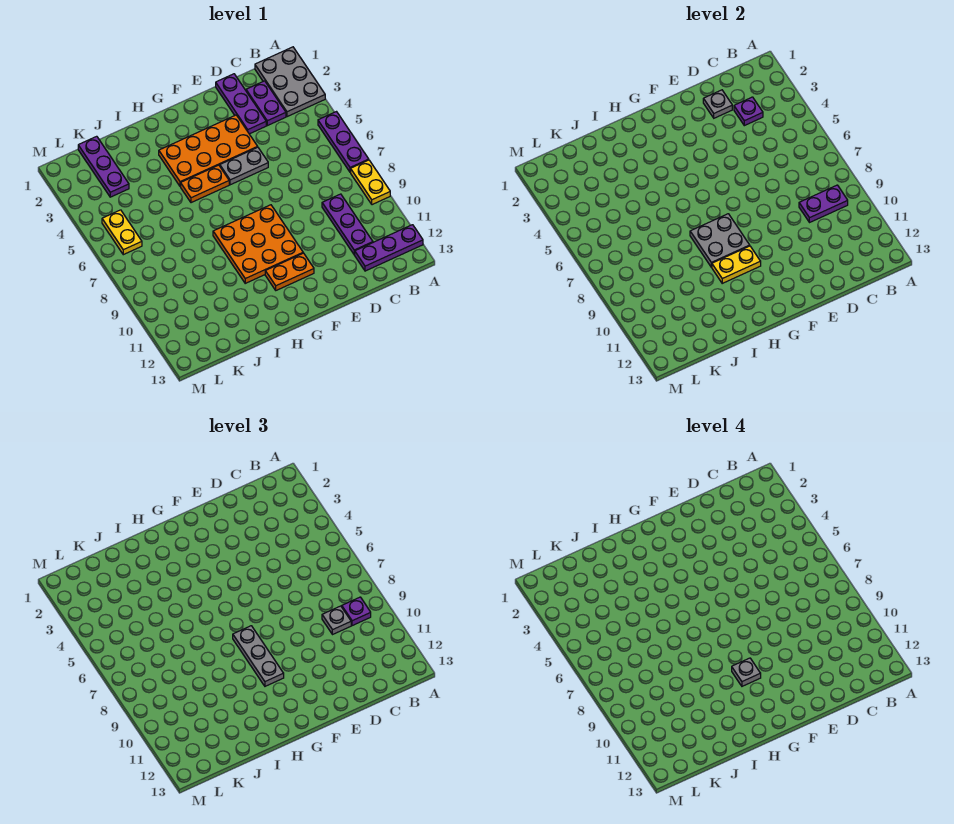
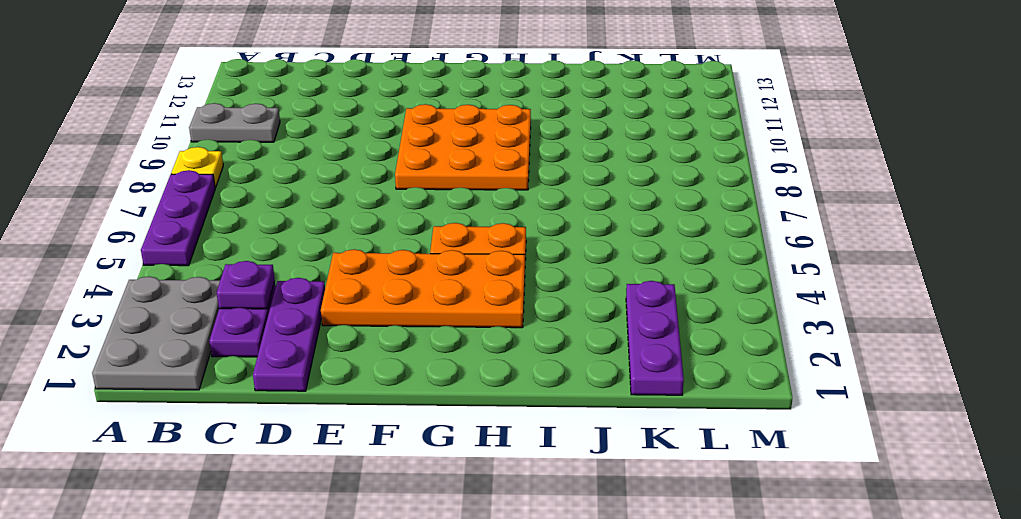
yellow 1x1 plate [171,147,223,188] -> yellow 1x2 plate [351,160,390,205]
grey 1x2 plate [189,103,280,142] -> grey 1x2 plate moved to [220,147,268,185]
none -> purple 1x3 plate [355,225,423,271]
none -> purple 1x3 plate [322,194,373,255]
none -> orange 1x2 plate [265,253,314,290]

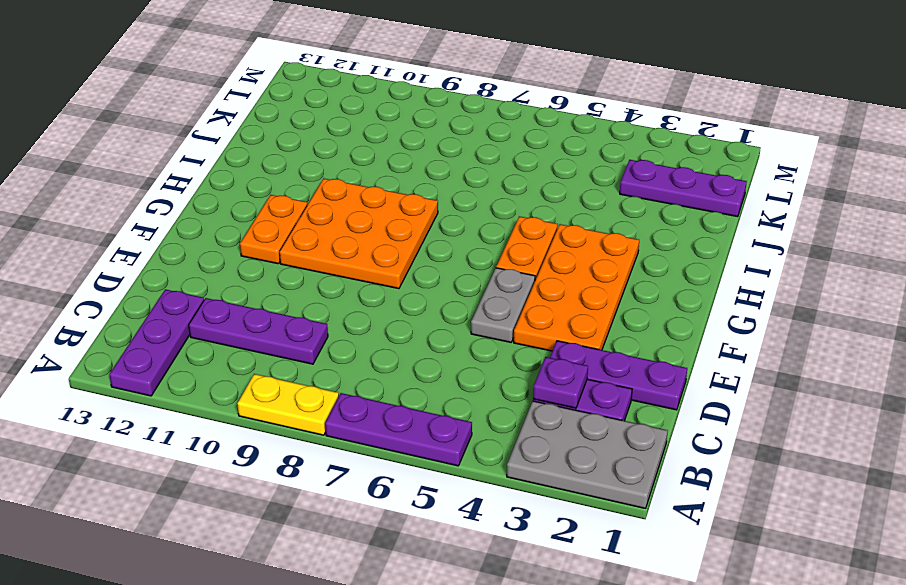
none -> yellow 1x2 plate [102,210,142,255]
none -> purple 1x2 plate [799,185,848,223]
none -> grey 1x1 plate [703,90,732,118]

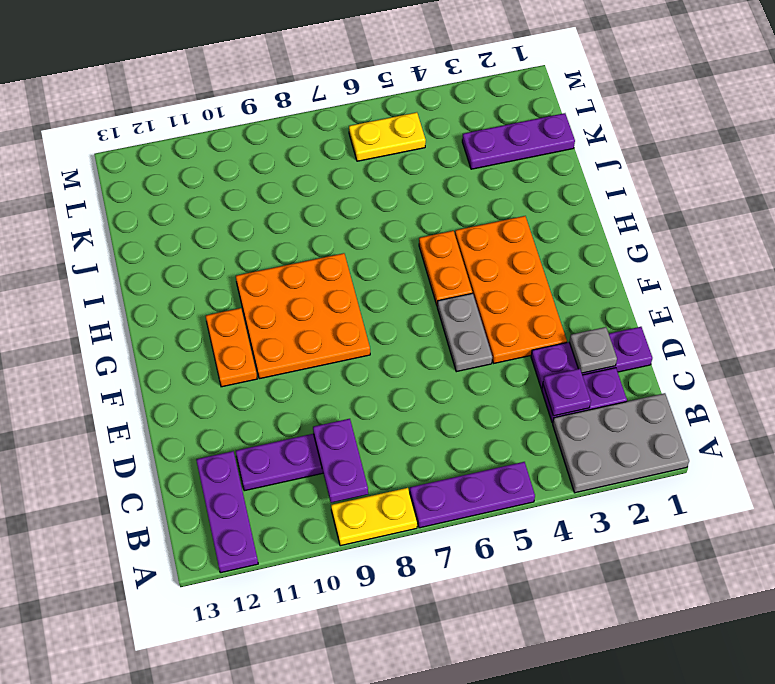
none -> grey 2x2 plate [690,214,750,267]
none -> yellow 1x2 plate [712,246,761,283]
none -> purple 1x1 plate [342,597,371,626]

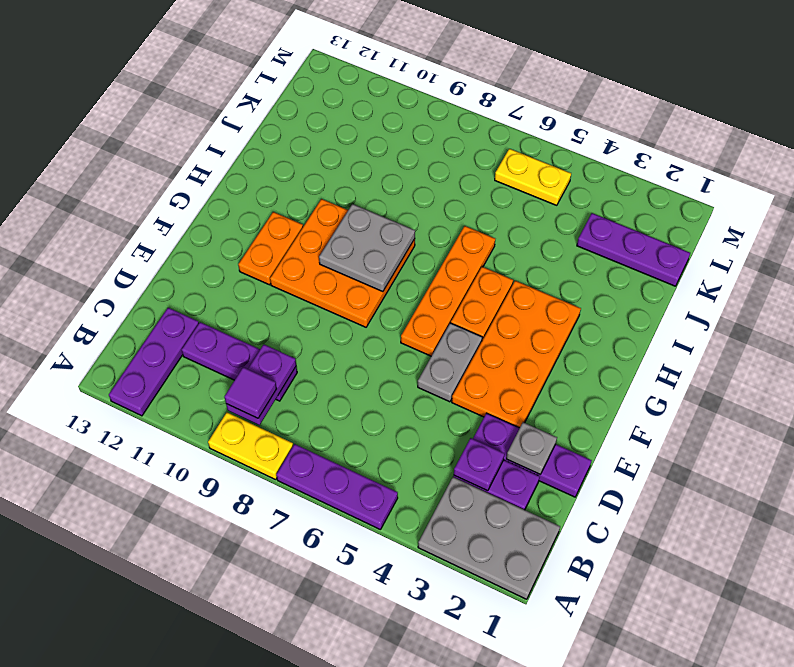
purple 1x1 tile [224,367,277,418] -> purple 1x1 plate [342,597,371,626]
orange 1x4 plate [401,226,495,356] -> none
none -> yellow 1x2 plate [712,246,761,283]
none -> grey 1x1 plate [322,606,351,635]
none -> grey 1x3 plate [233,626,284,686]

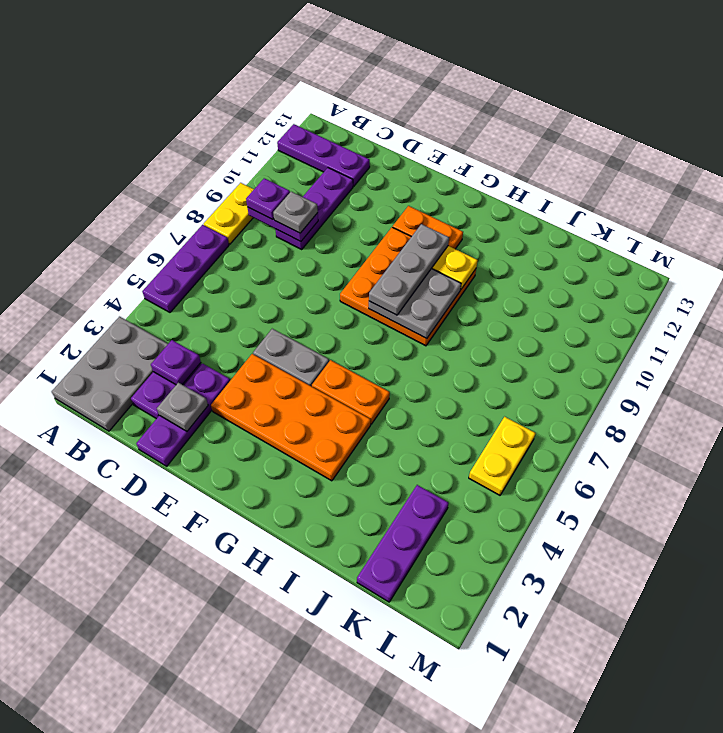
none -> grey 1x1 plate [732,658,761,686]

